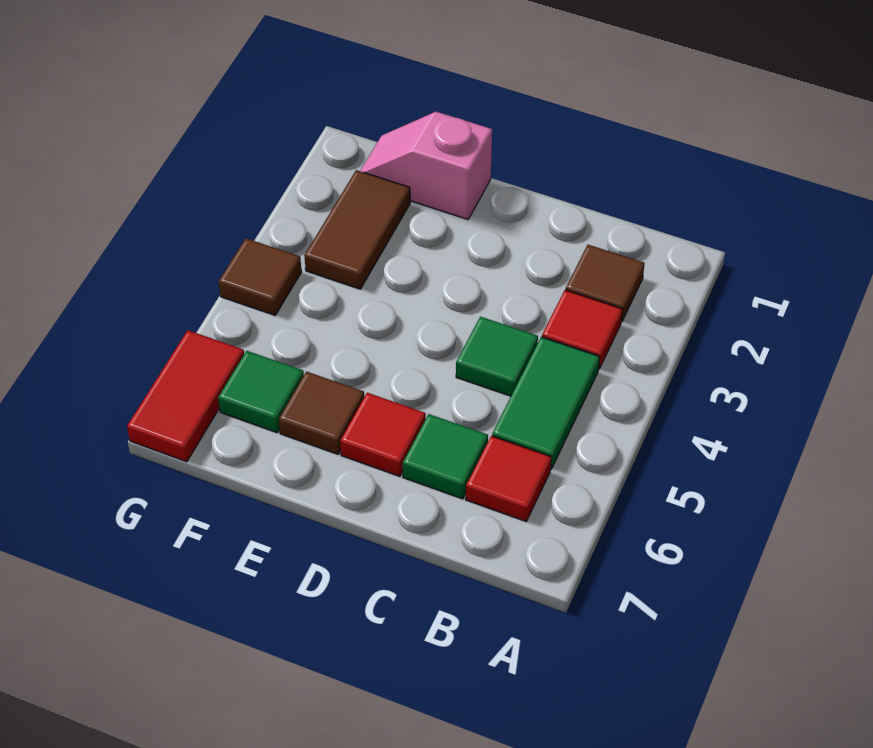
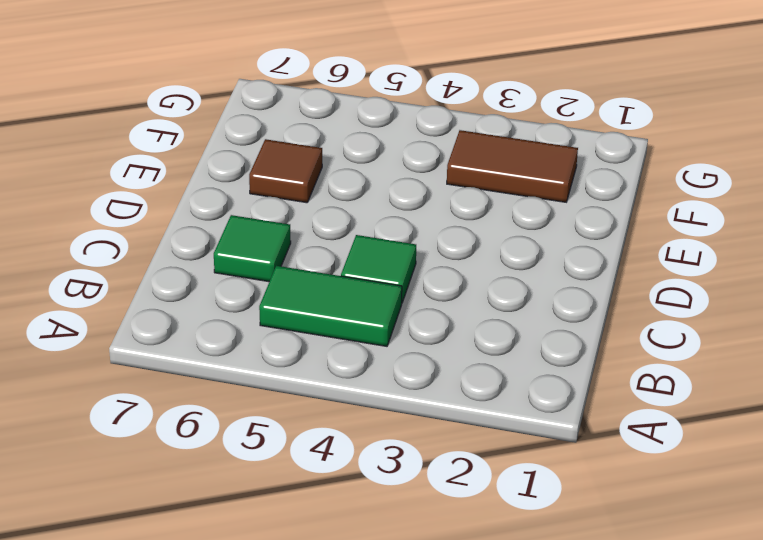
none -> brown 1x1 tile [566,245,645,322]
none -> red 1x1 tile [542,290,622,369]
none -> red 1x1 tile [466,436,551,521]

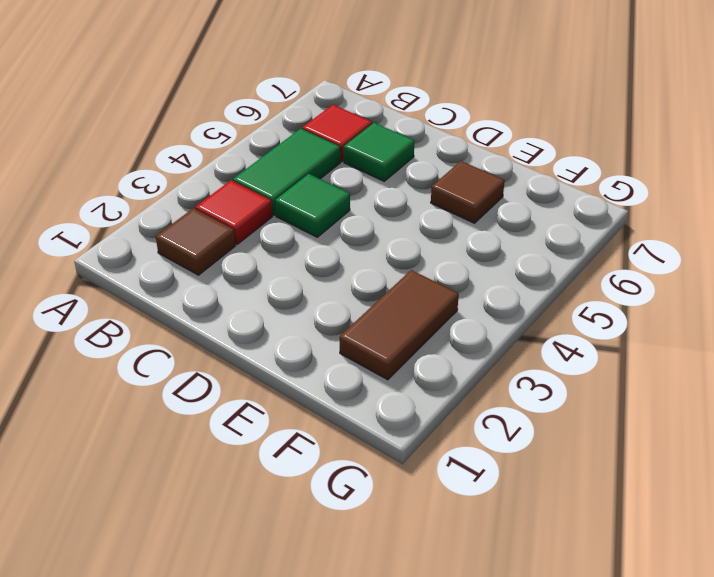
none -> red 1x1 tile [340,393,426,476]
none -> pink 1x2 slope [360,112,492,219]
none -> green 1x1 tile [218,351,304,433]

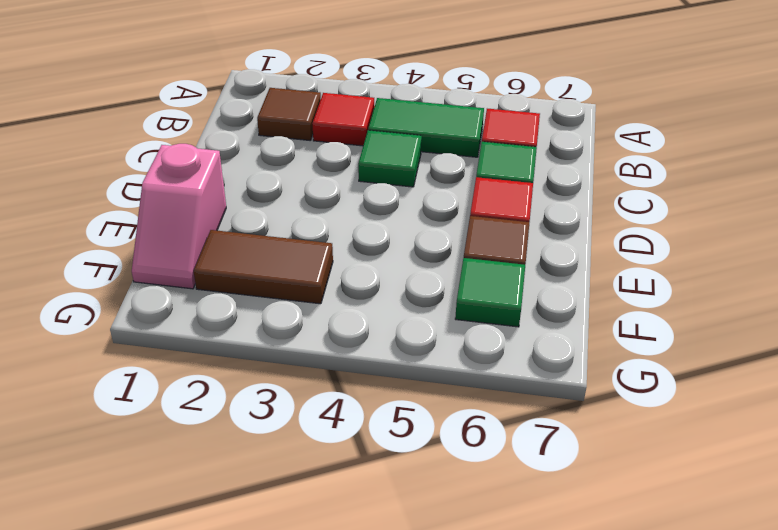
none -> brown 1x1 tile [219,238,302,315]
none -> red 1x2 tile [127,330,244,462]

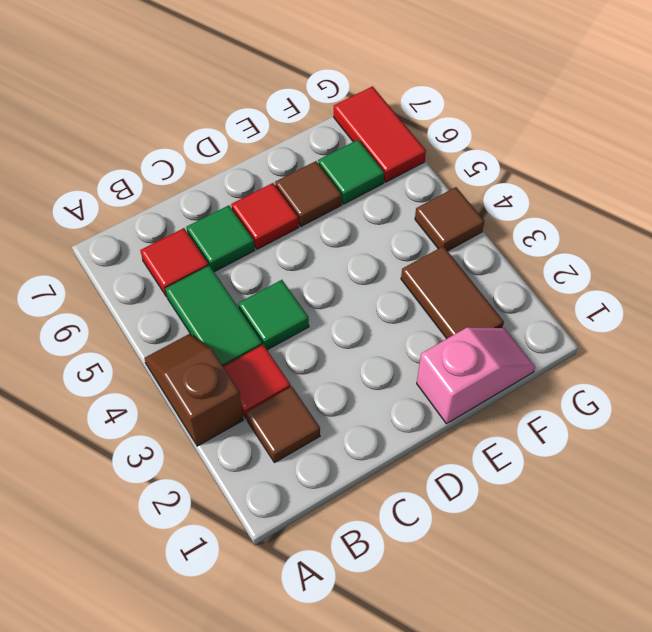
brown 1x2 slope [144,334,243,446] -> none

